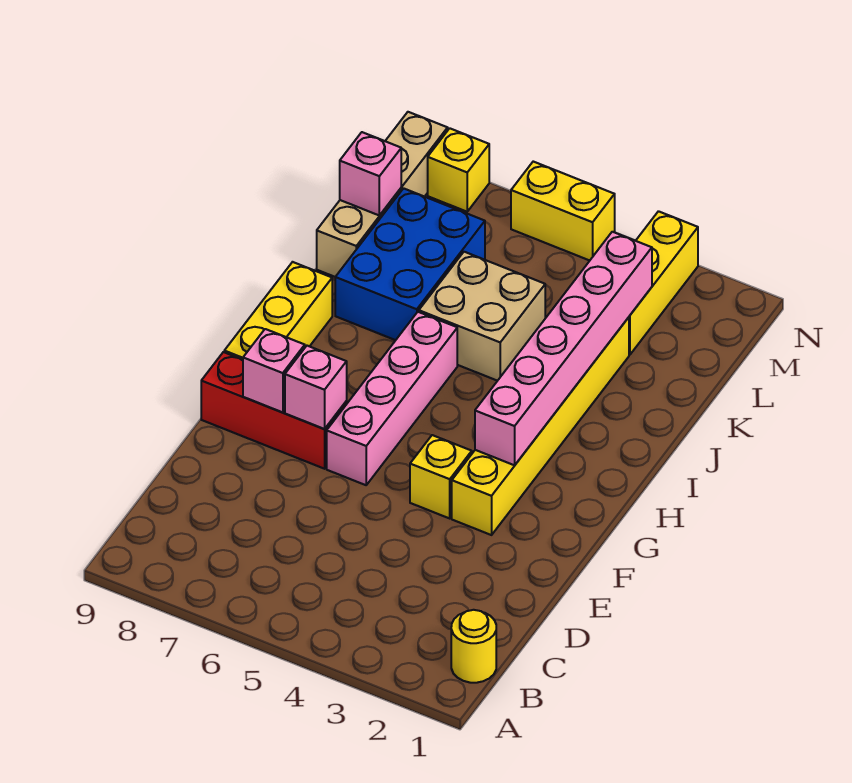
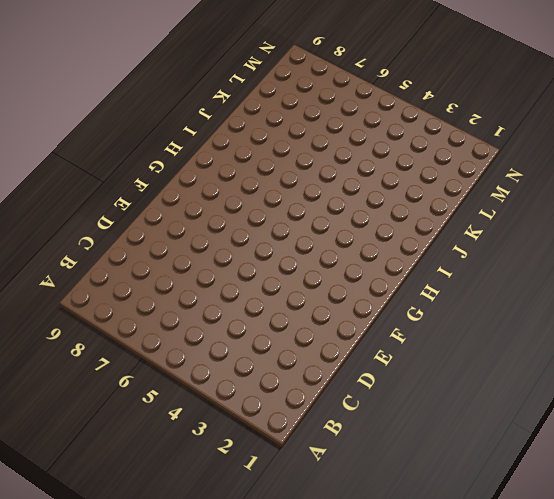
none -> yellow 1x1 round brick [451,610,496,683]
none -> yellow 1x6 brick [452,317,629,535]
none -> yellow 1x1 brick [410,435,472,518]

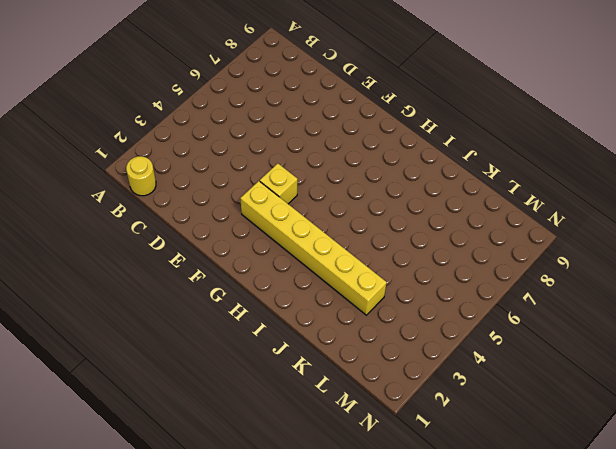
none -> pink 1x4 brick [327,312,457,485]
none -> red 1x3 brick [201,352,347,469]
none -> yellow 1x3 brick [224,262,332,360]

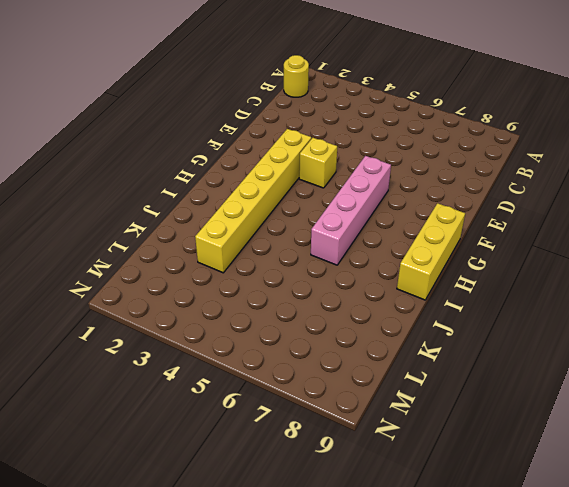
none -> red 1x3 brick [201,352,347,469]
none -> tan 2x2 brick [419,252,545,381]
none -> blue 2x3 brick [335,188,485,340]

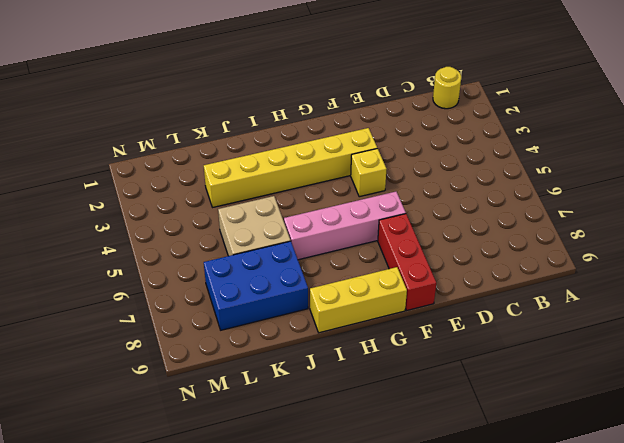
none -> tan 1x4 brick [317,112,448,277]
none -> yellow 1x3 brick [629,211,698,355]
none -> yellow 1x2 brick [511,162,615,260]

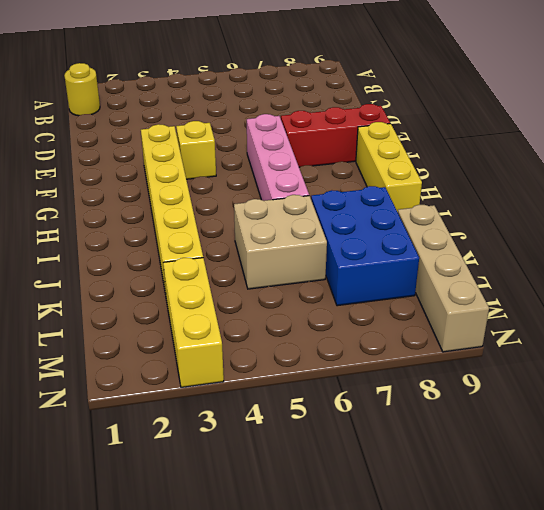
none -> yellow 1x2 brick [511,162,615,260]
none -> yellow 1x1 brick [428,128,489,212]
none -> pink 1x1 brick [285,346,347,429]

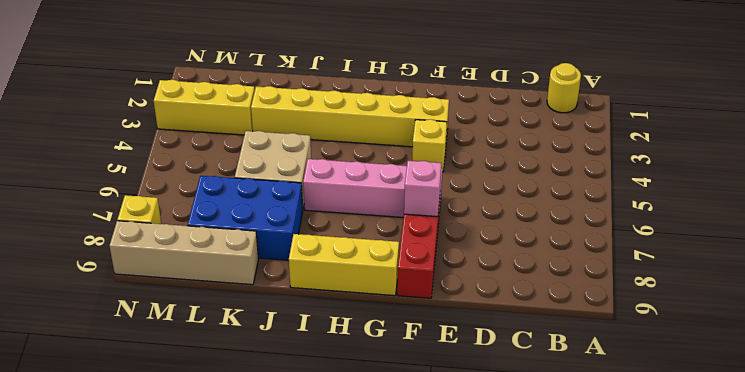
none -> yellow 1x2 brick [511,162,615,260]
none -> pink 1x1 brick [243,329,305,413]
none -> pink 1x6 brick [475,232,652,465]

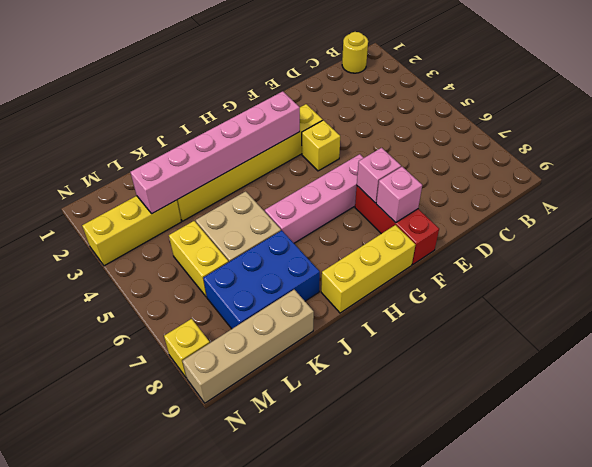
yellow 1x2 brick [169,221,228,297] -> yellow 1x2 brick moved to [511,162,615,260]
none -> pink 1x1 brick [340,132,401,216]

